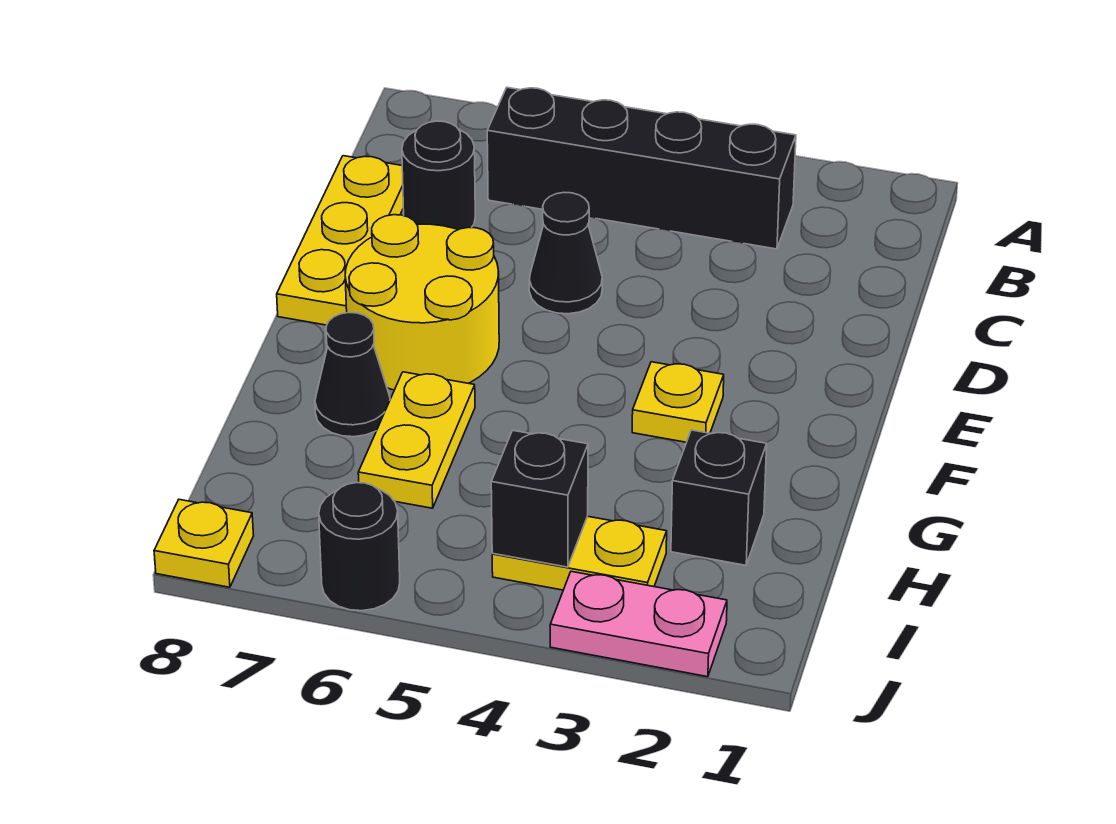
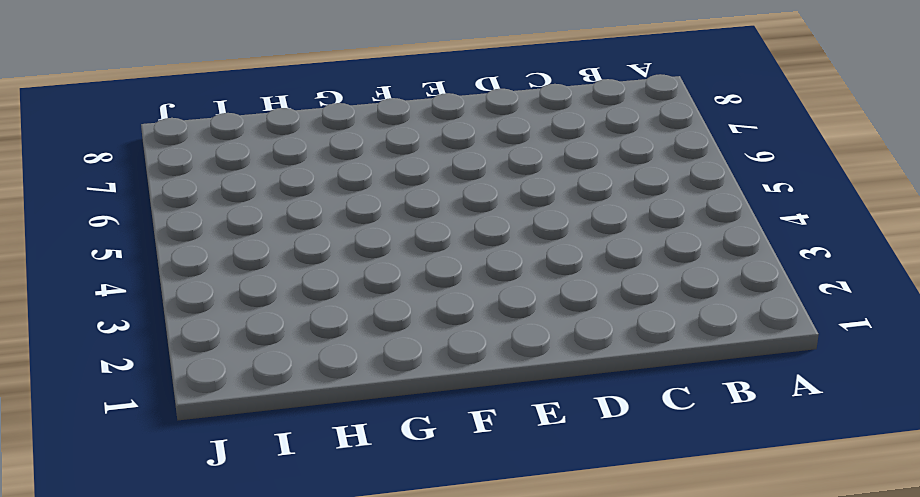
none -> black 1x4 brick [487,88,796,249]
none -> black 1x1 round brick [402,121,475,230]
none -> yellow 1x3 plate [277,156,403,325]

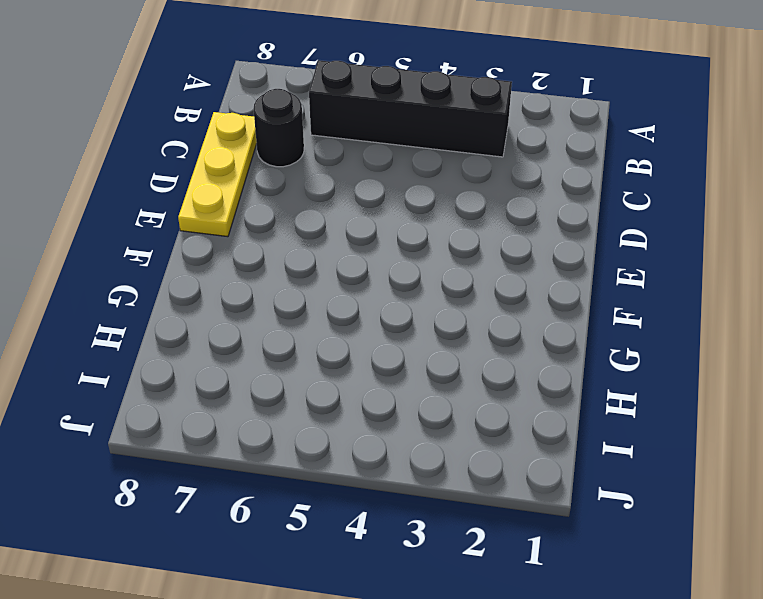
none -> black 1x1 cone [529,192,602,314]
none -> yellow 2x2 round brick [345,215,499,390]
none -> yellow 1x1 plate [632,362,724,442]

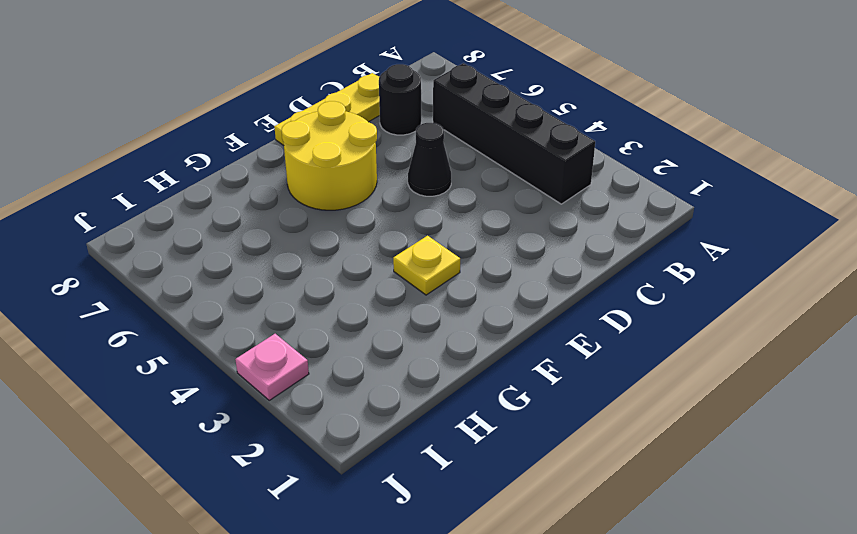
pink 1x1 plate [235,334,309,400] -> pink 1x2 plate [550,571,727,677]
none -> yellow 1x2 plate [358,372,475,508]
none -> black 1x1 cone [315,313,390,437]
none -> black 1x1 brick [671,430,767,565]

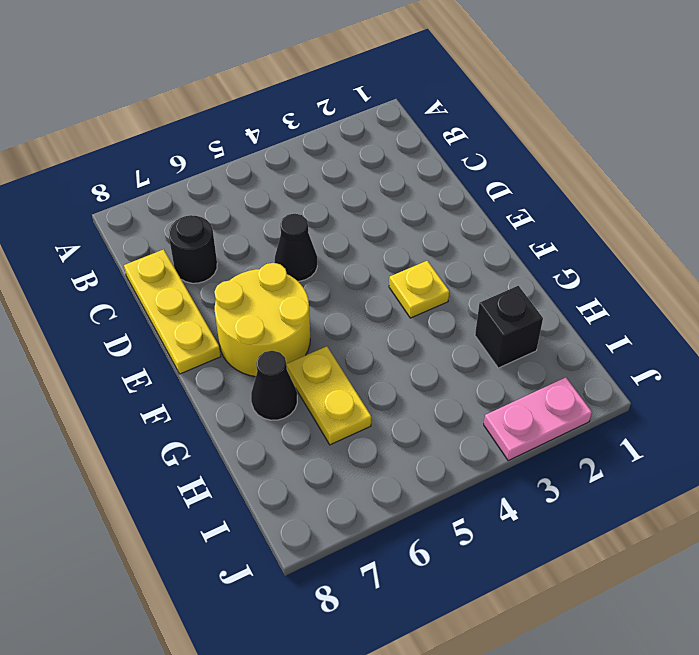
none -> black 1x4 brick [487,88,796,249]
none -> yellow 1x2 plate [492,516,667,590]
none -> black 1x1 round brick [319,483,400,611]

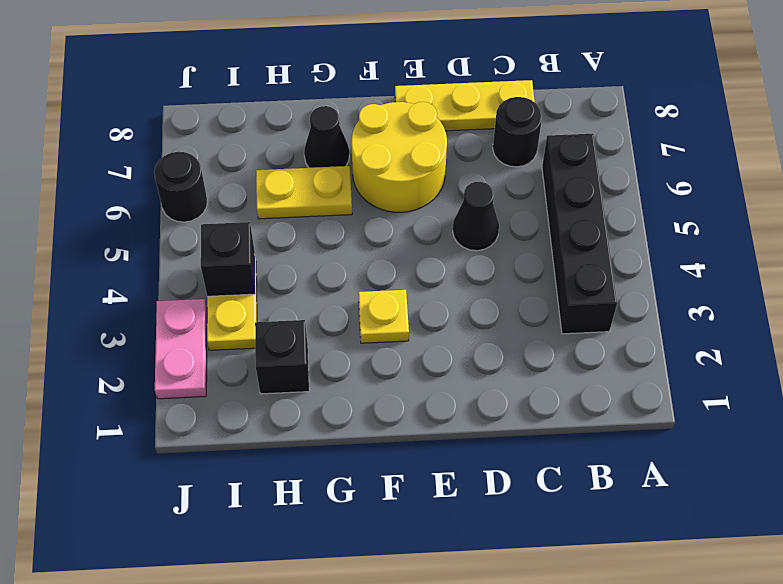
none -> yellow 1x1 plate [154,499,254,587]

